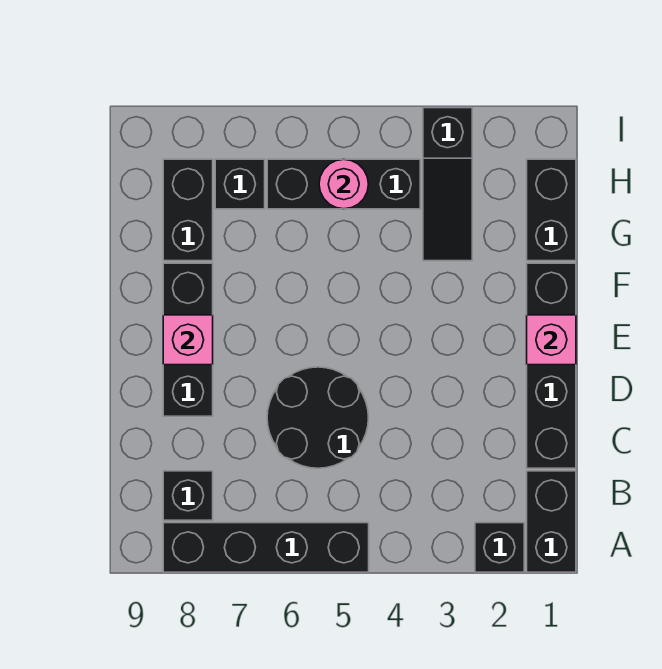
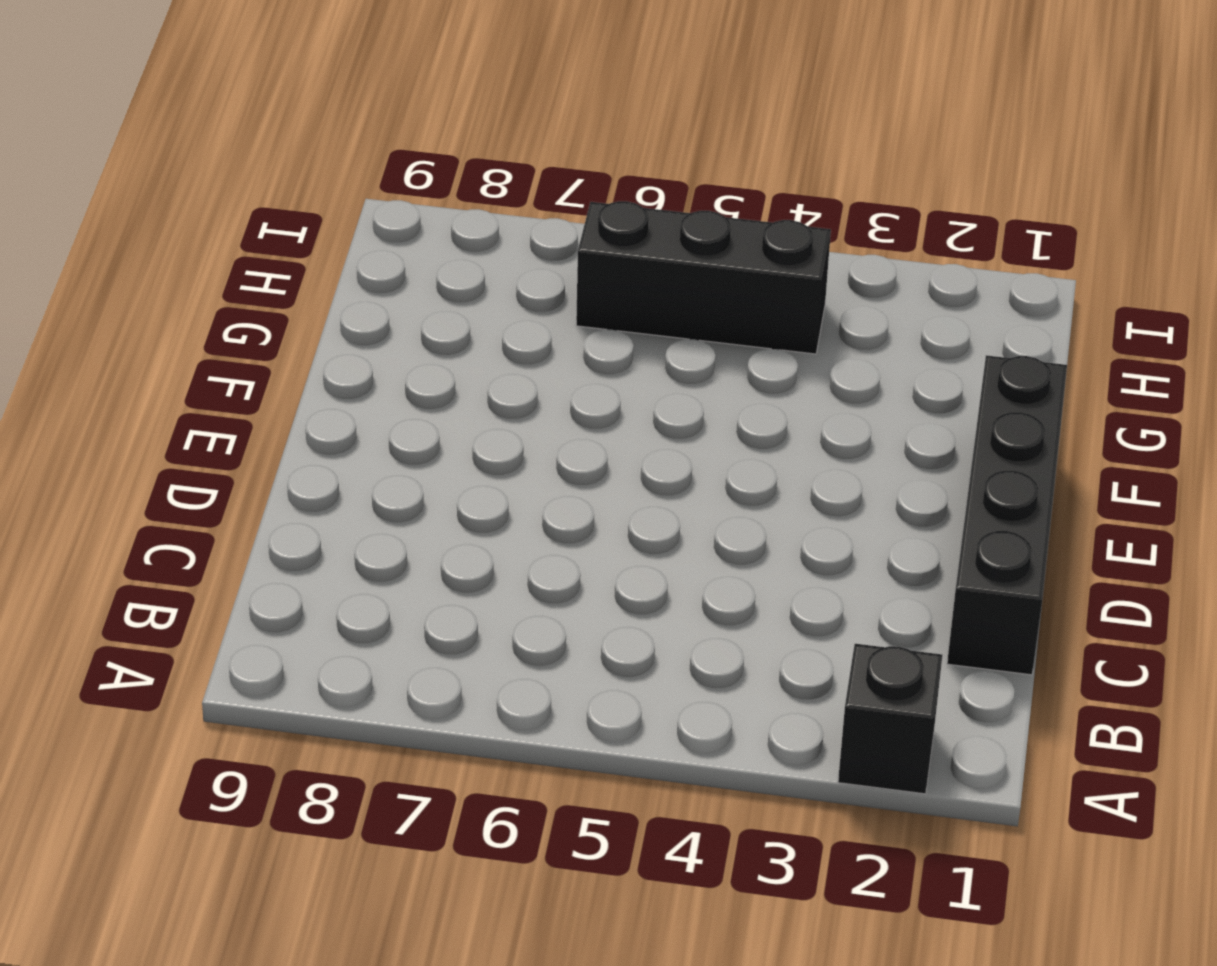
none -> black 1x2 brick [527,471,576,572]
none -> black 1x4 brick [163,523,369,572]
none -> black 1x1 brick [163,471,213,520]

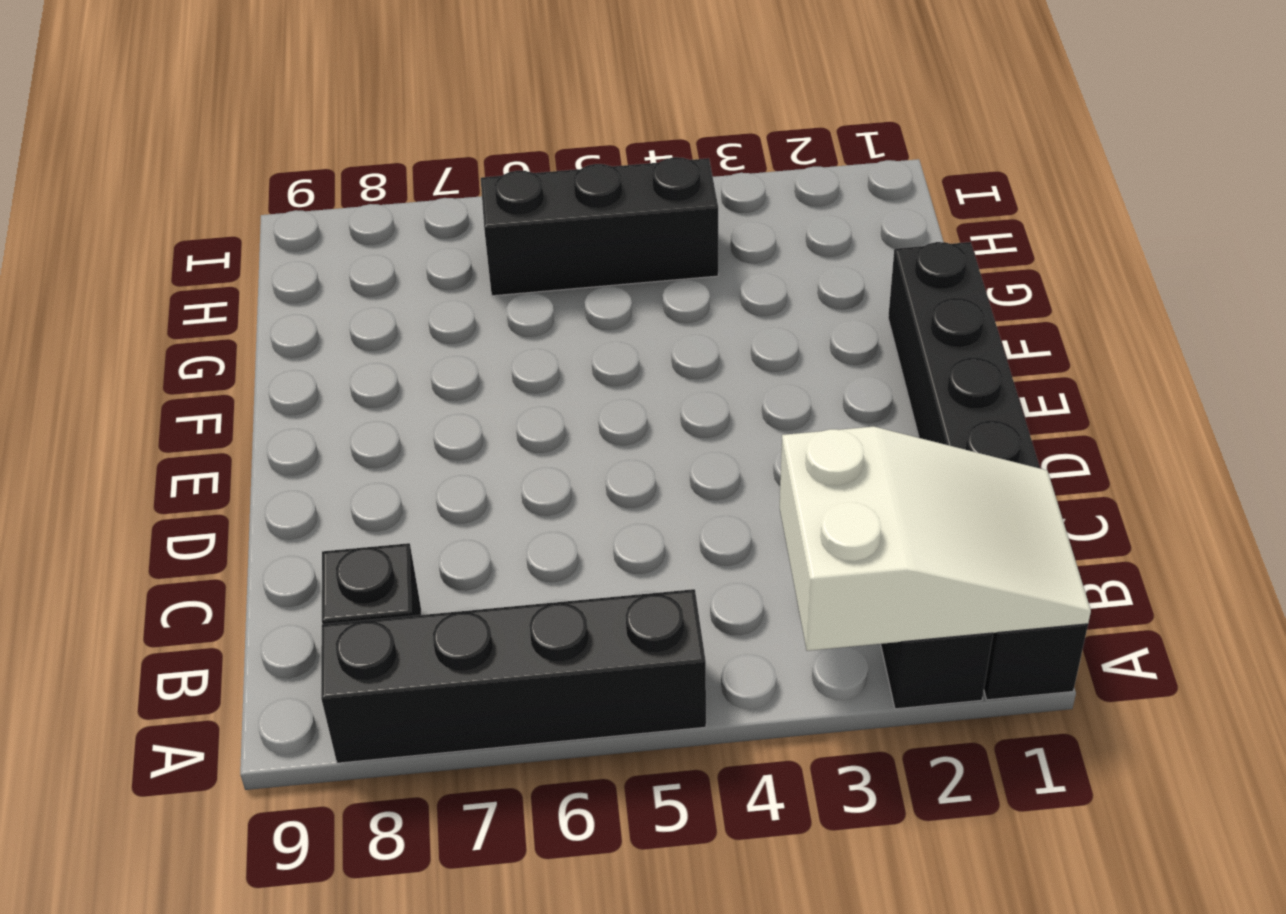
white 2x3 slope [780,427,1091,651] -> none
none -> black 2x2 round brick [267,367,369,468]
none -> black 1x3 brick [163,263,213,416]
none -> black 1x2 brick [527,159,576,261]

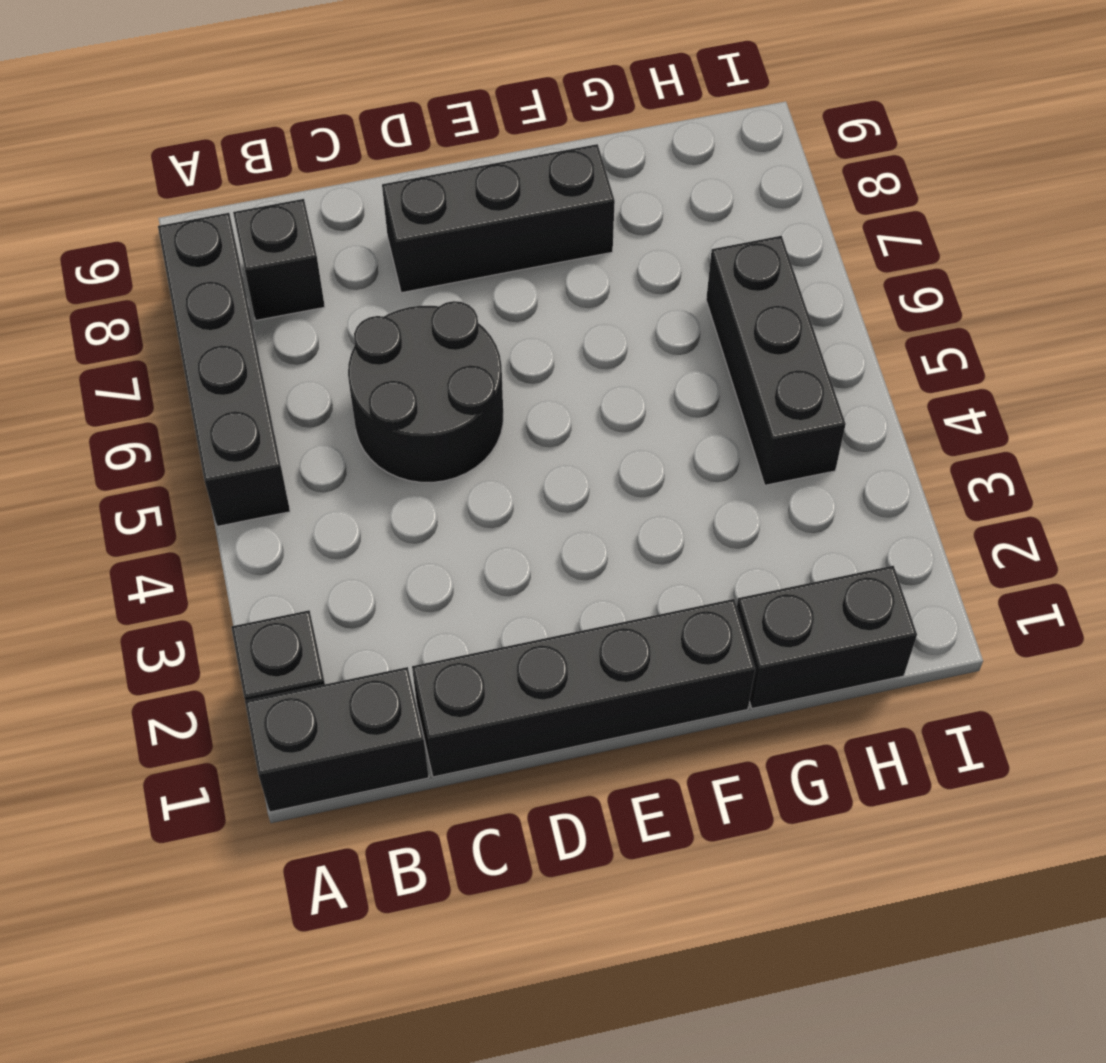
none -> black 1x3 slope [423,108,472,261]
none -> black 1x2 brick [163,159,213,261]
none -> black 1x1 brick [215,159,265,209]

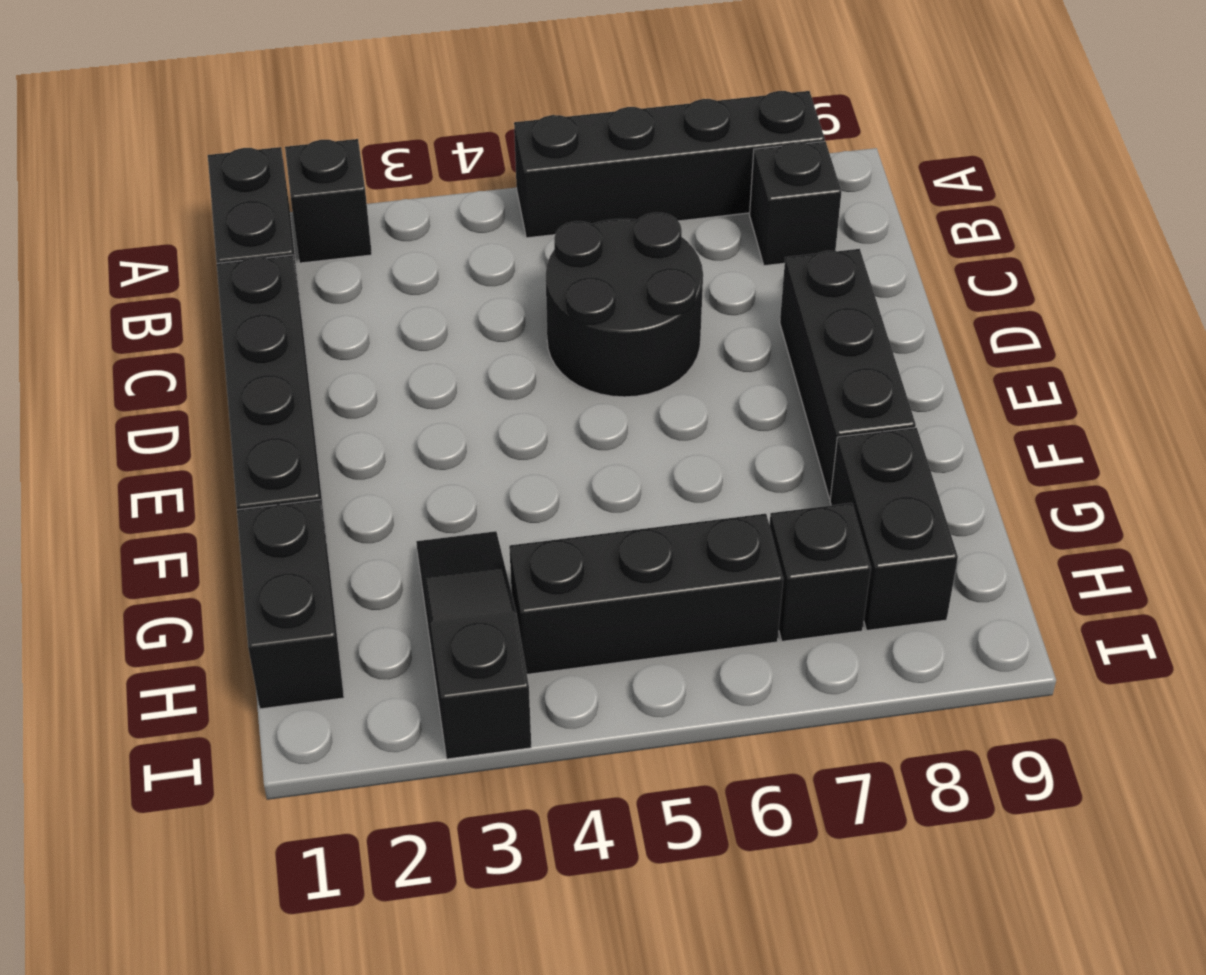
none -> pink 1x1 brick [527,315,576,365]
none -> pink 1x1 brick [163,315,213,365]
none -> pink 1x1 round brick [319,159,368,209]

